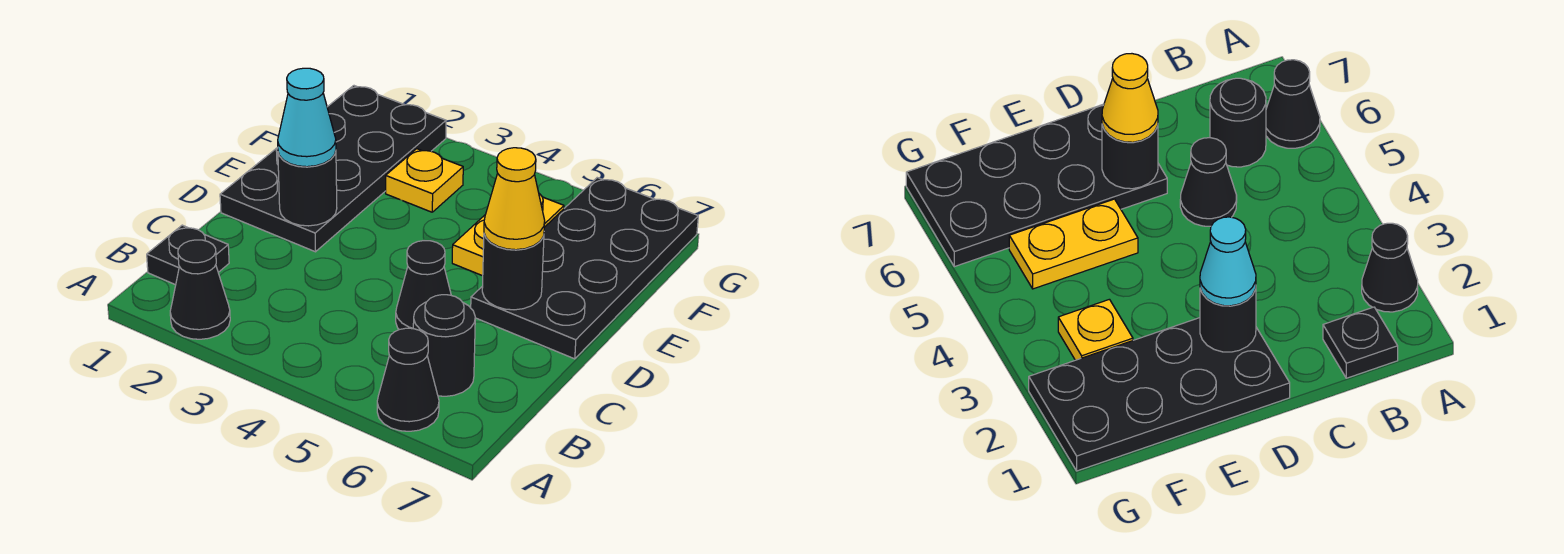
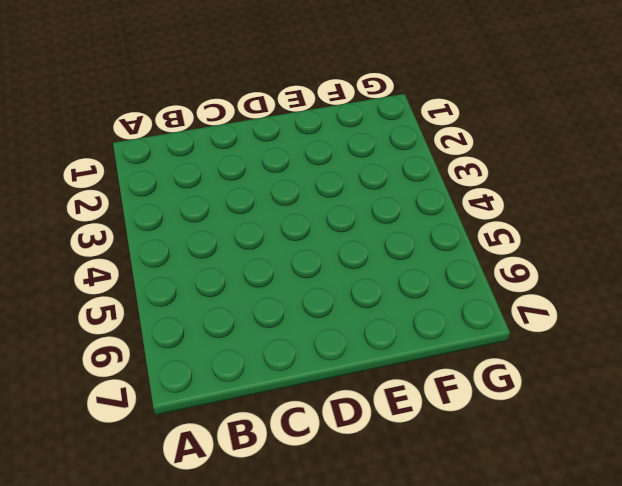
none -> black 1x1 cone [170,240,230,339]
none -> black 1x1 cone [377,328,439,431]
none -> black 1x1 plate [147,225,229,285]

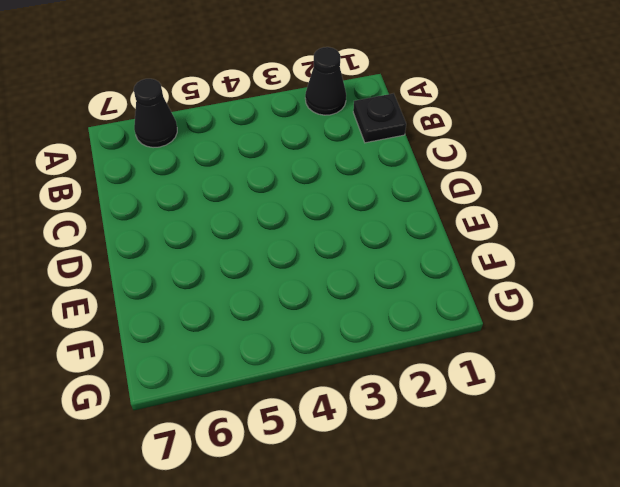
none -> black 1x1 round brick [413,295,475,396]
none -> black 1x1 cone [396,241,451,330]
none -> black 2x4 plate [220,86,446,252]

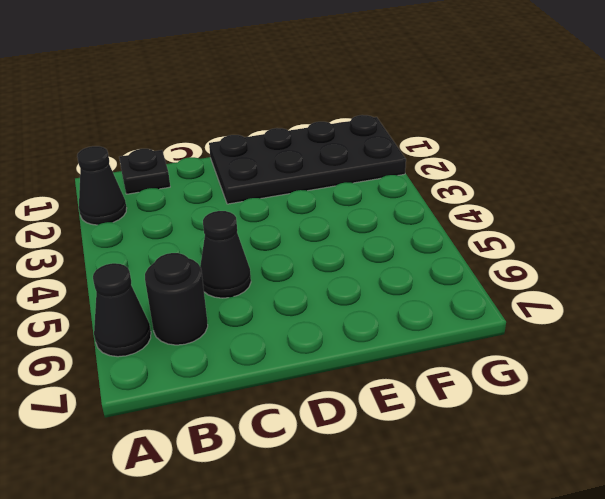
none -> black 2x4 plate [471,178,698,359]
none -> yellow 1x2 plate [452,194,564,276]
none -> yellow 1x1 plate [386,149,463,212]

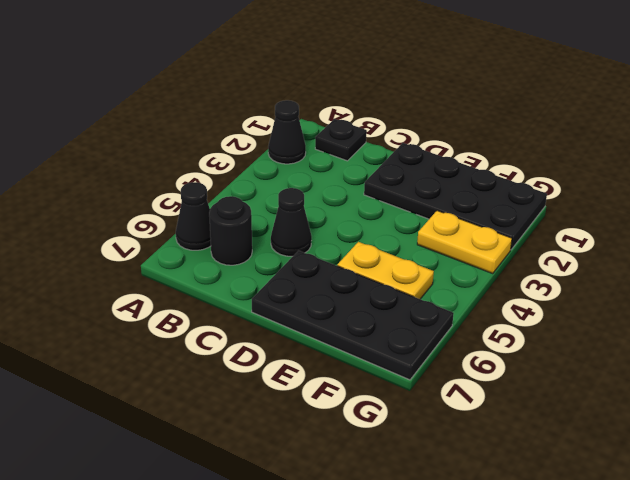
yellow 1x2 plate [417,211,512,273] -> yellow 1x1 plate [386,149,463,212]
none -> black 1x1 round brick [278,151,337,226]
none -> black 1x1 round brick [482,234,544,310]
none -> cyan 1x1 cone [278,68,336,167]

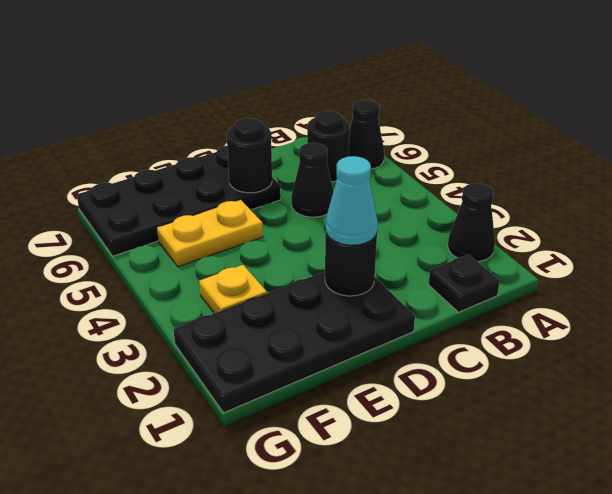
none -> yellow 1x1 cone [484,148,545,250]

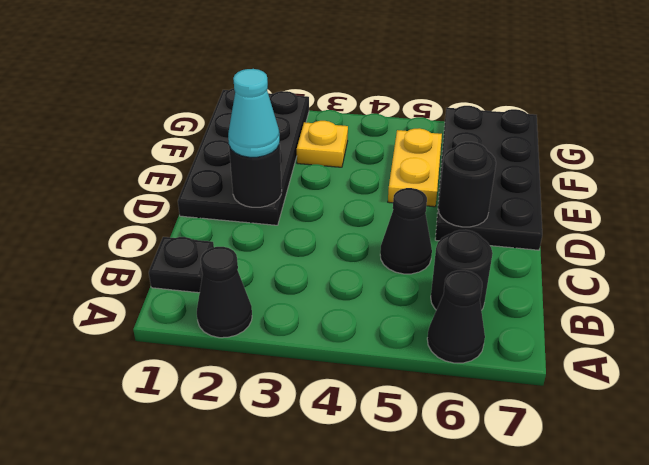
none -> yellow 1x1 cone [484,148,545,250]

